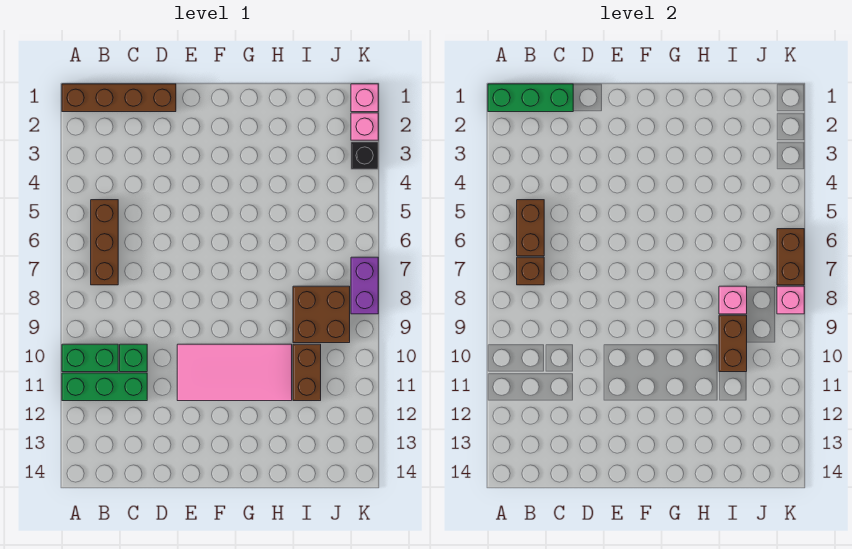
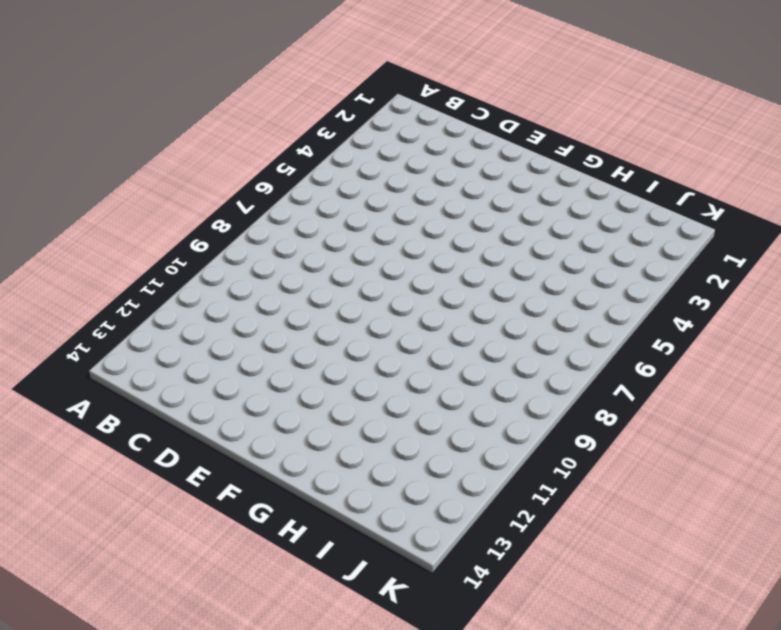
none -> brown 1x4 brick [62,84,176,112]
none -> green 1x2 brick [62,344,118,372]
none -> green 1x3 brick [62,373,147,401]

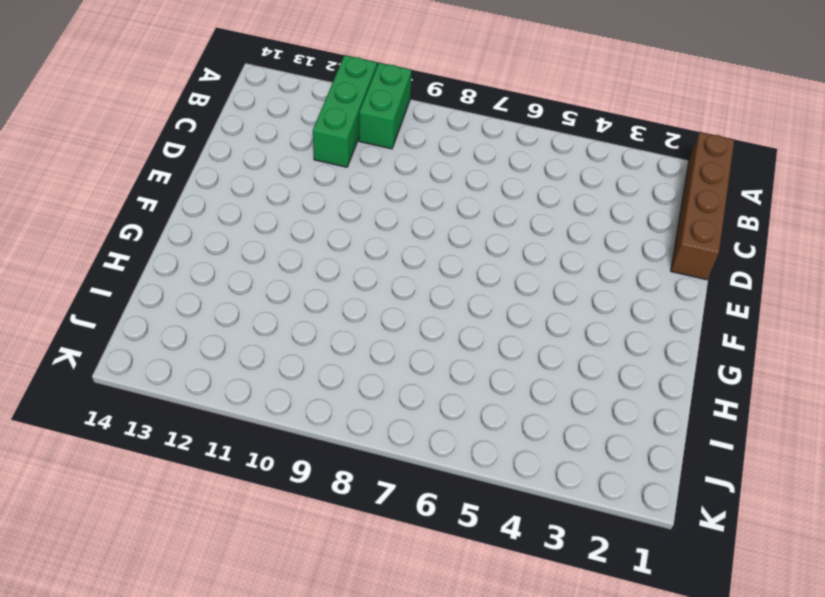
none -> brown 1x3 brick [91,200,118,285]
none -> green 1x1 brick [120,344,147,372]
none -> pink 2x4 tile [177,344,292,401]

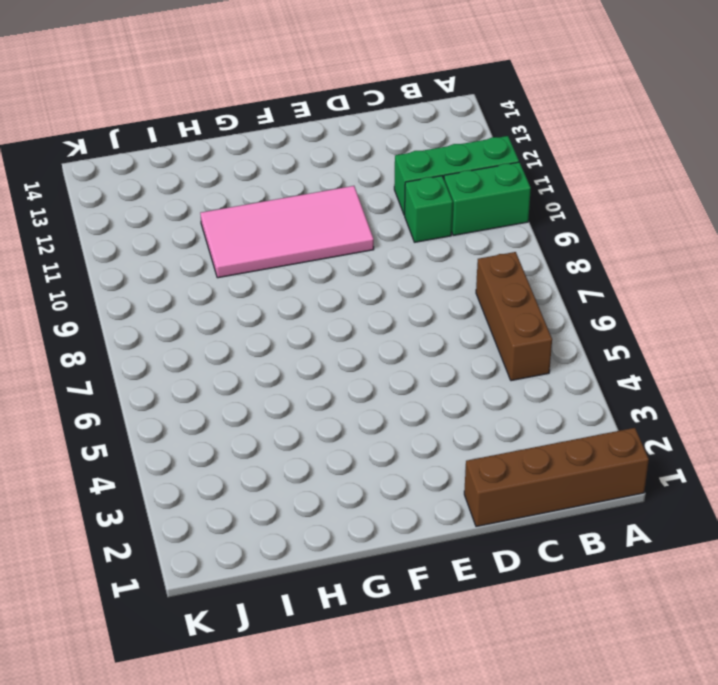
none -> brown 2x2 brick [293,286,350,343]
none -> brown 1x2 brick [293,344,321,401]
none -> pink 1x1 brick [351,84,378,112]

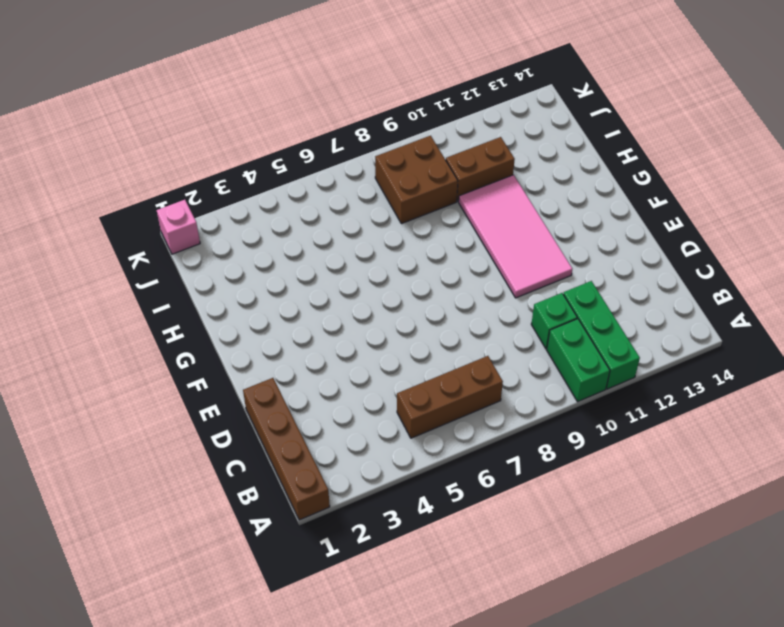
none -> pink 1x1 brick [351,113,378,140]
none -> black 1x1 brick [351,142,378,169]
none -> purple 1x2 brick [351,257,378,314]

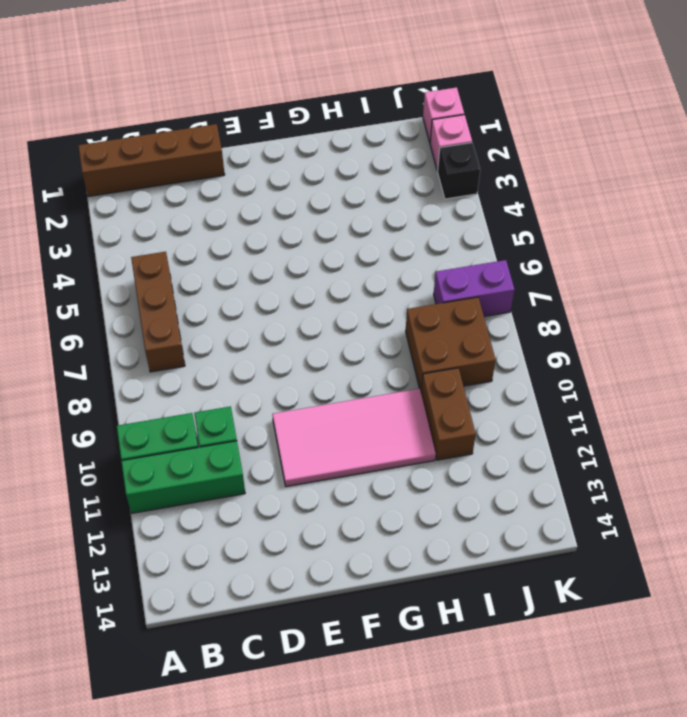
purple 1x2 brick [434,260,514,316] -> purple 1x2 brick turned to [351,257,378,314]
none -> green 1x3 brick [488,84,573,112]
none -> brown 1x2 brick [517,200,544,256]
none -> brown 1x1 brick [517,257,544,285]

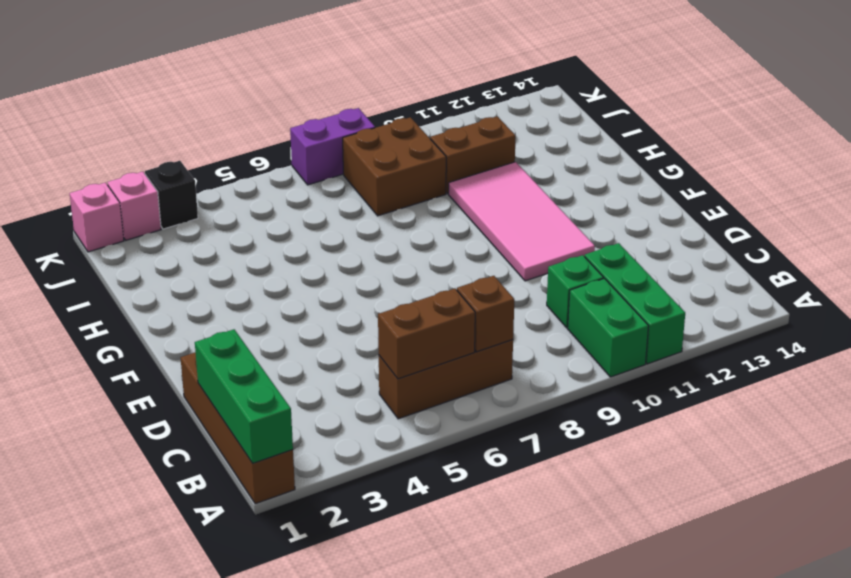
none -> pink 1x1 brick [719,286,747,314]
none -> brown 1x2 brick [719,315,747,372]
none -> brown 1x2 brick [777,229,804,285]

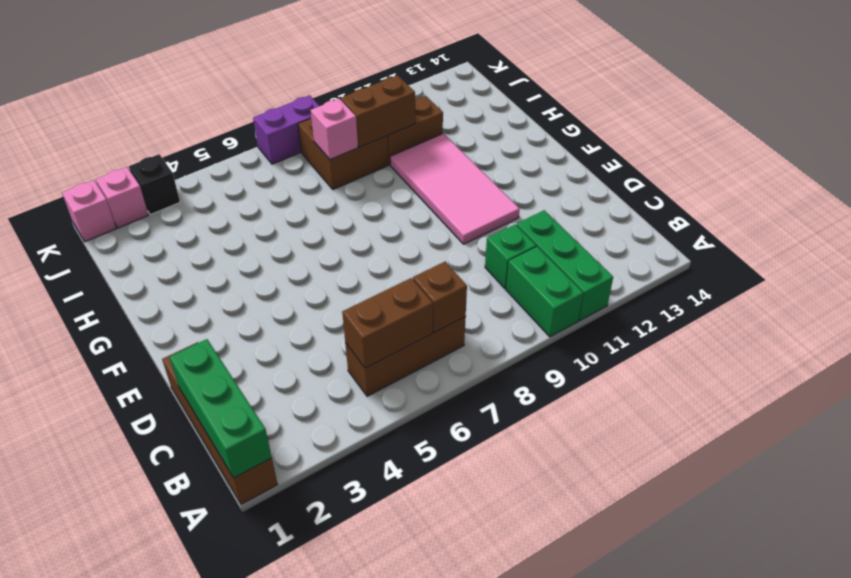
none -> brown 1x2 brick [777,229,804,285]
none -> pink 1x1 brick [777,286,804,314]

